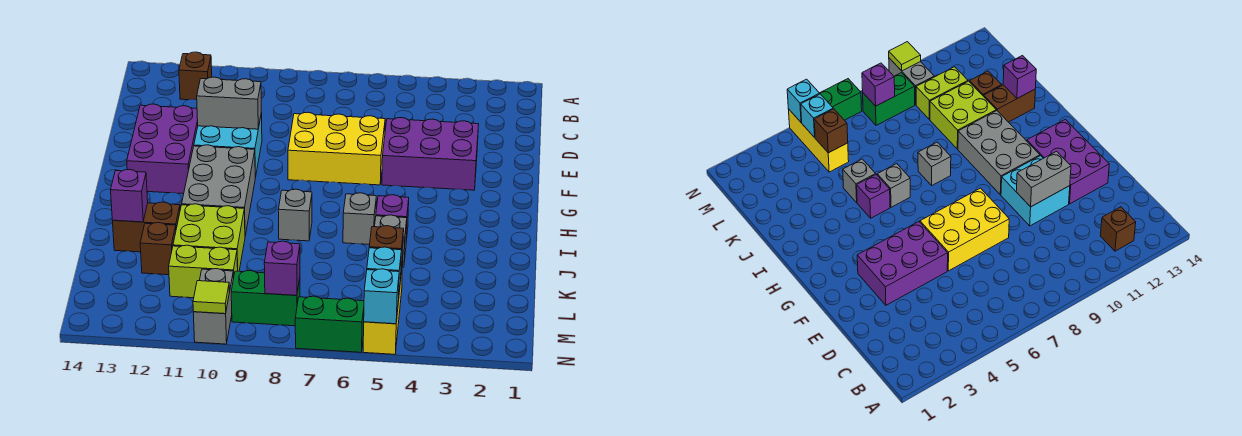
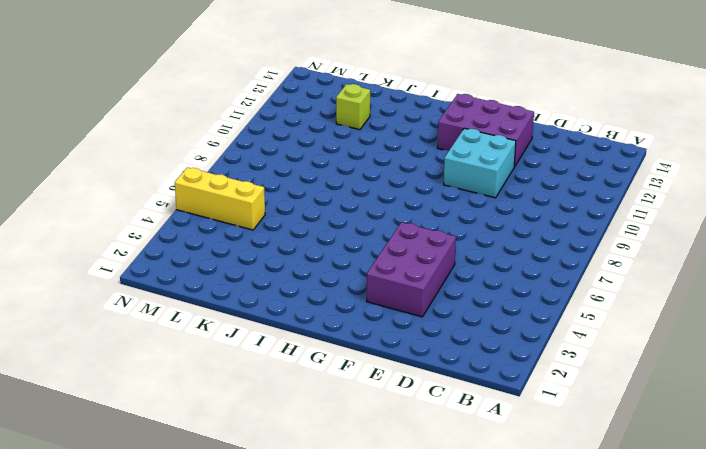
lime 1x1 brick [336,84,370,130] -> brown 1x1 brick [140,223,176,275]
none -> brown 1x1 brick [179,52,212,100]
none -> yellow 2x3 brick [288,112,385,185]
none -> grey 2x3 brick [182,145,255,236]

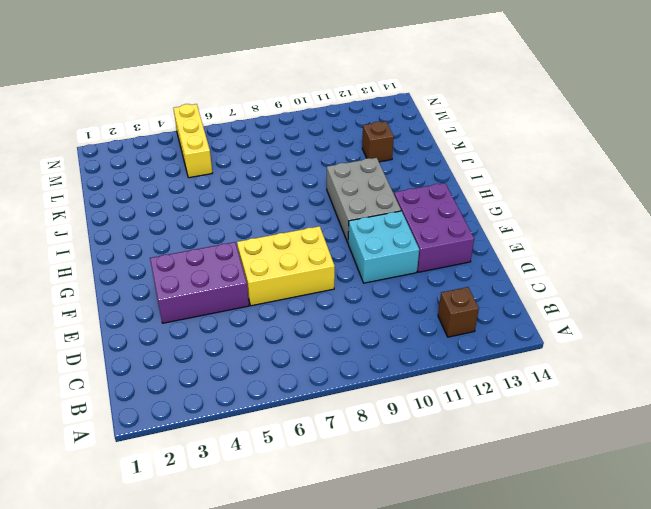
none -> purple 1x1 brick [376,195,409,241]
none -> grey 1x1 brick [343,193,376,245]
none -> grey 1x1 brick [278,189,312,241]

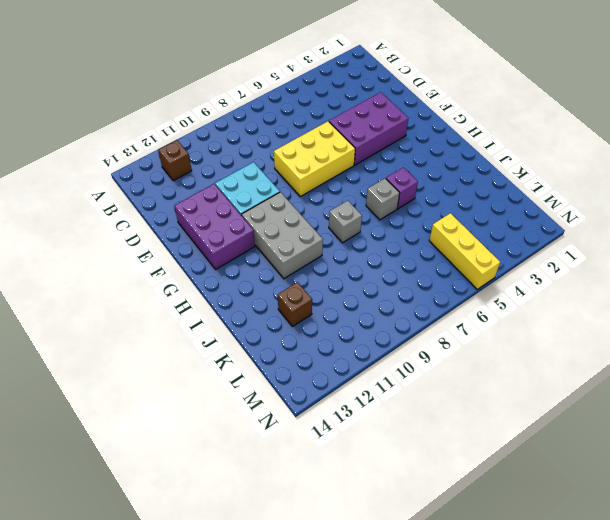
none -> grey 1x1 brick [375,215,407,267]
none -> lime 2x2 brick [173,204,245,271]
none -> brown 1x2 brick [113,202,180,252]

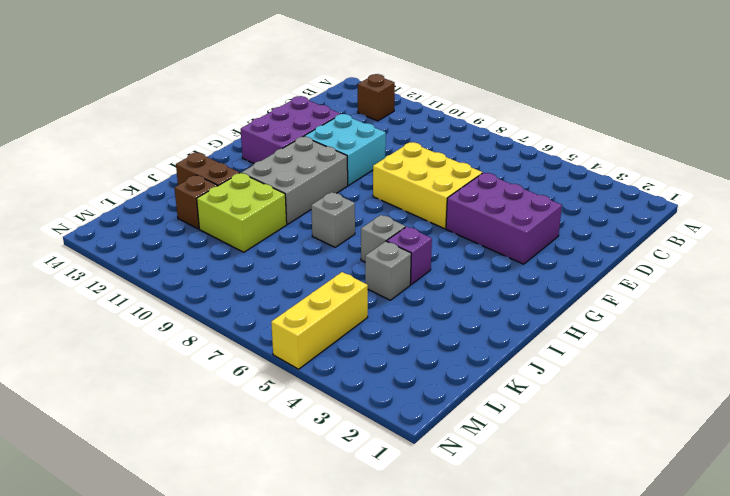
none -> lime 1x2 brick [169,245,238,298]
none -> green 1x2 brick [231,271,300,326]
none -> grey 1x2 brick [193,269,234,344]

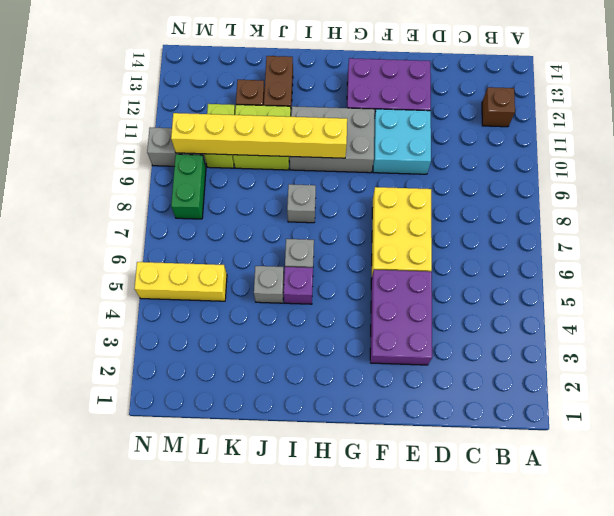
yellow 1x6 brick [171,113,347,158] -> none
none -> green 1x2 brick [295,296,364,352]
none -> grey 1x2 brick [197,77,261,129]
none -> purple 1x1 brick [111,169,148,222]

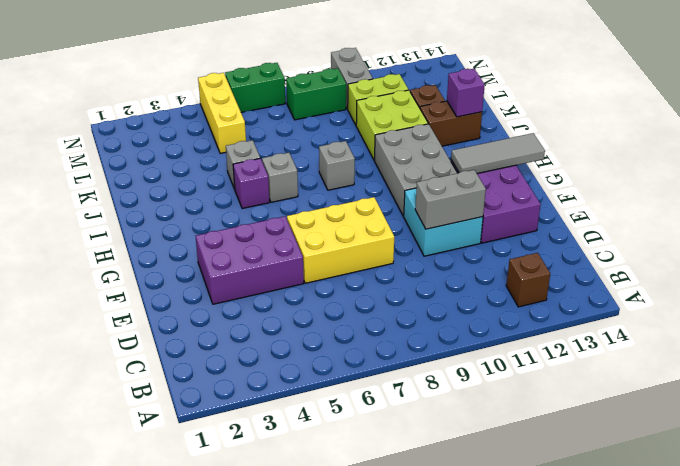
grey 1x3 tile [451,133,545,174] -> none
none -> brown 1x1 brick [369,226,404,271]
none -> cyan 1x1 brick [367,247,401,292]
none -> purple 1x1 brick [264,241,300,295]

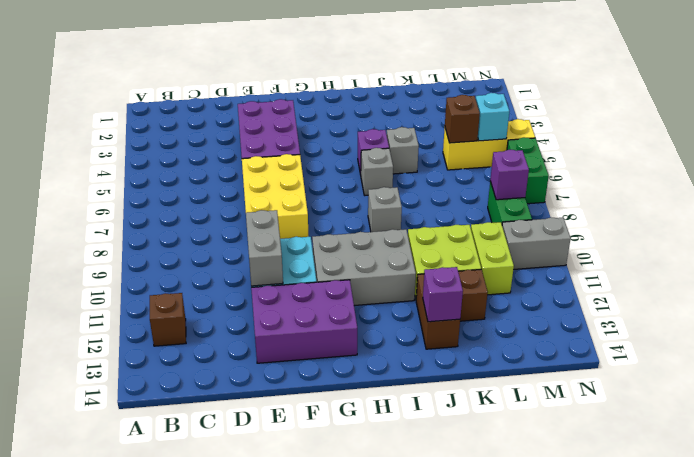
none -> cyan 1x1 brick [364,269,399,324]
none -> lime 1x1 tile [193,281,229,314]

